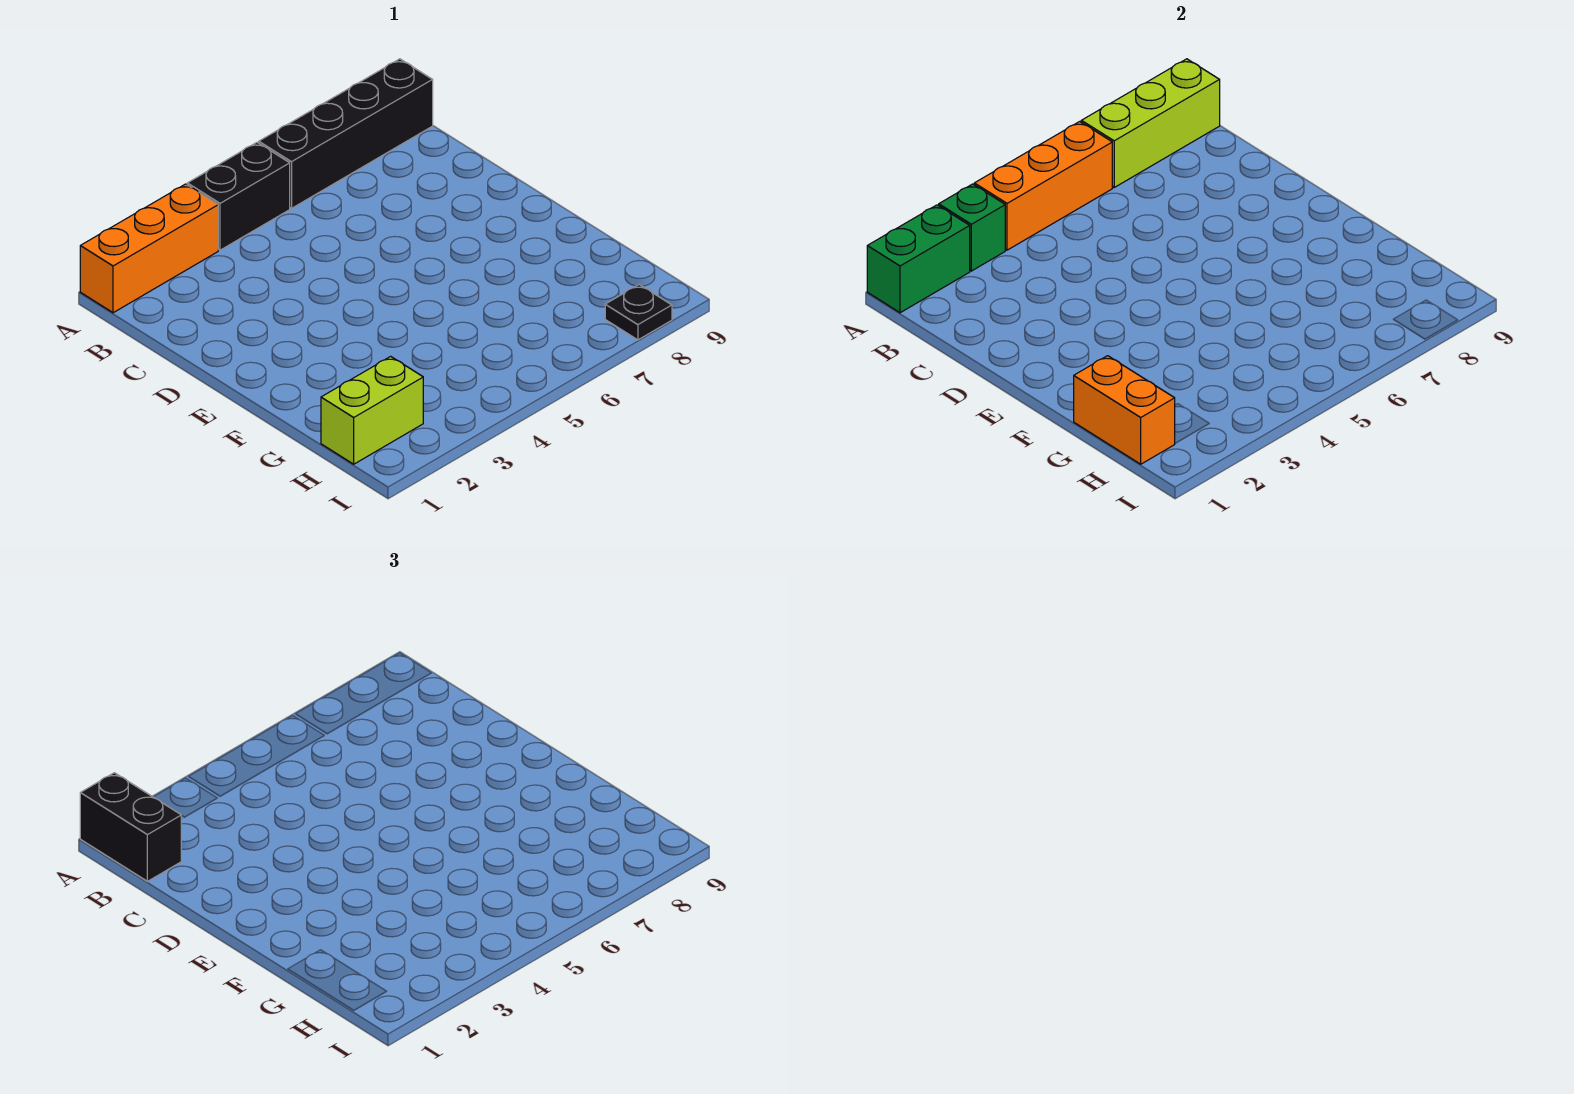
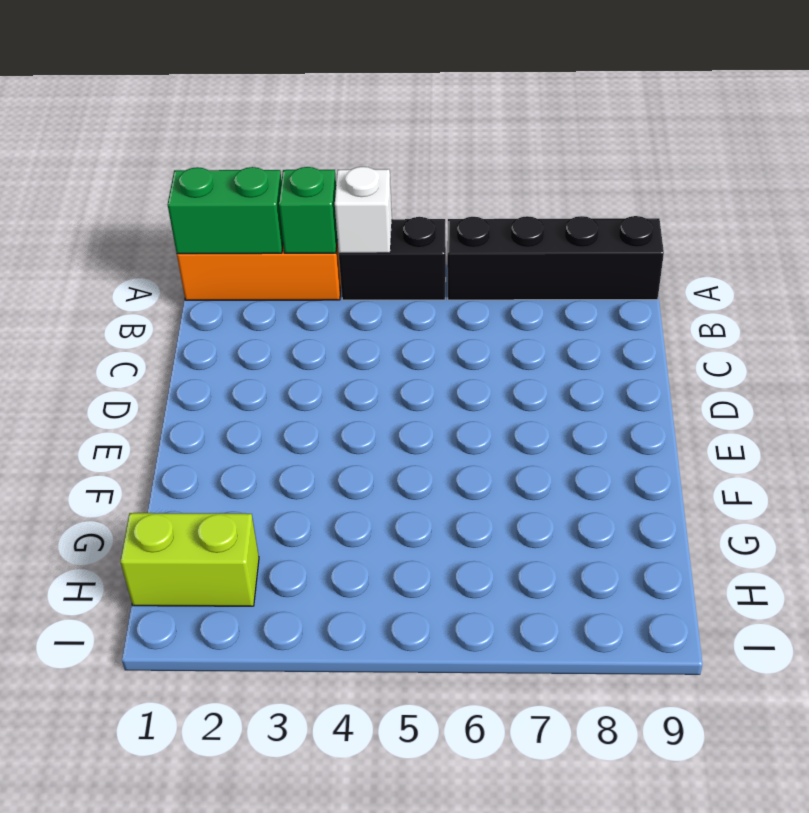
white 1x1 brick [335,167,392,253] -> orange 1x3 brick [974,122,1112,250]
none -> black 1x1 plate [605,285,672,340]
none -> lime 1x3 brick [1081,59,1220,187]

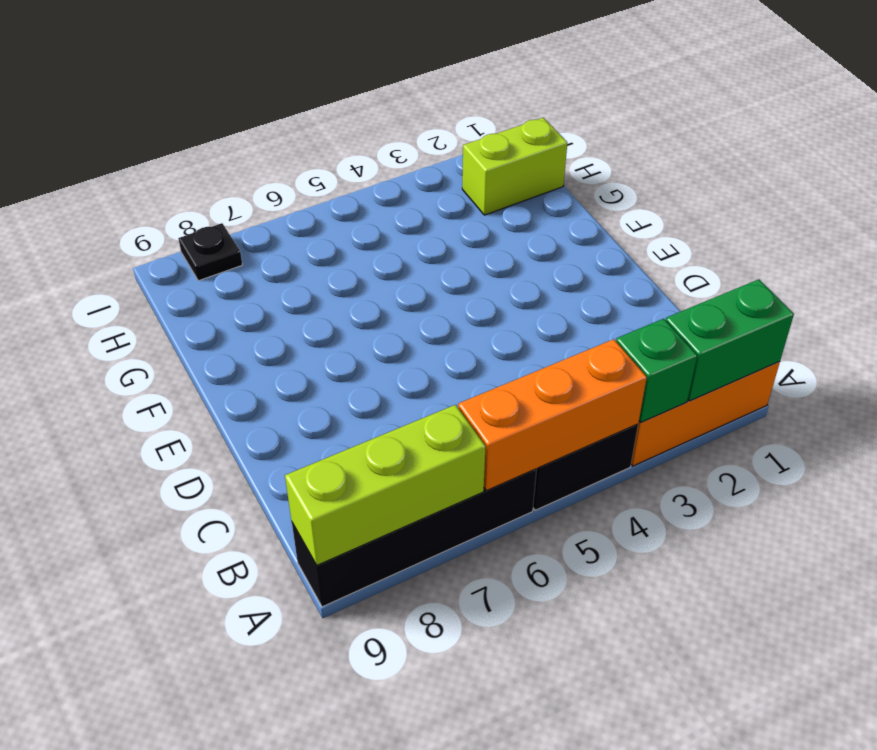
none -> orange 1x2 brick [1074,356,1175,464]
none -> black 1x2 brick [80,773,181,881]

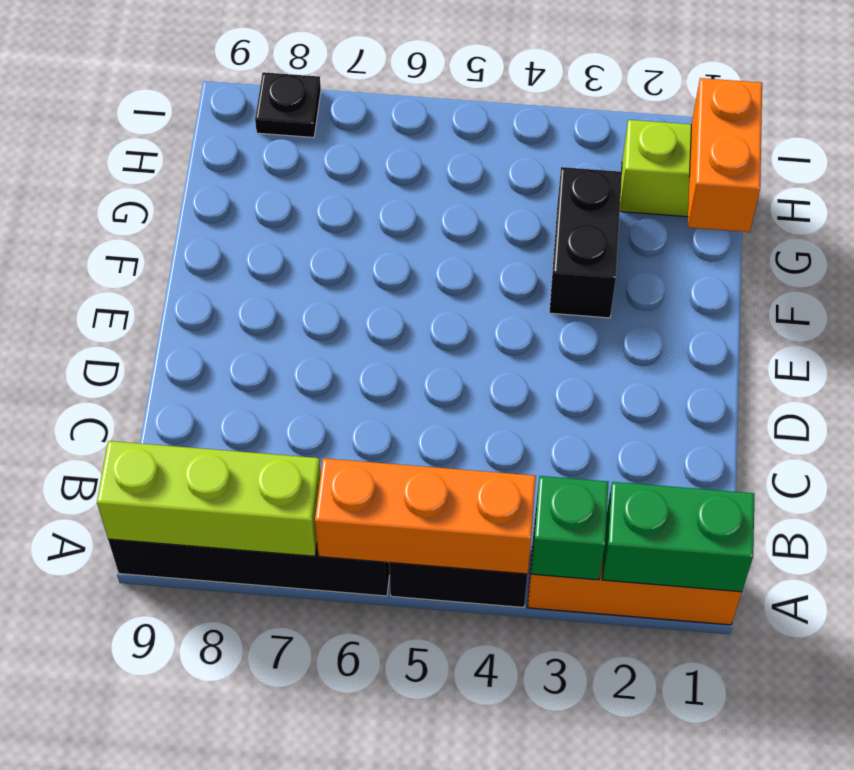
black 1x2 brick [549,167,622,318] -> black 1x2 brick moved to [80,773,181,881]

